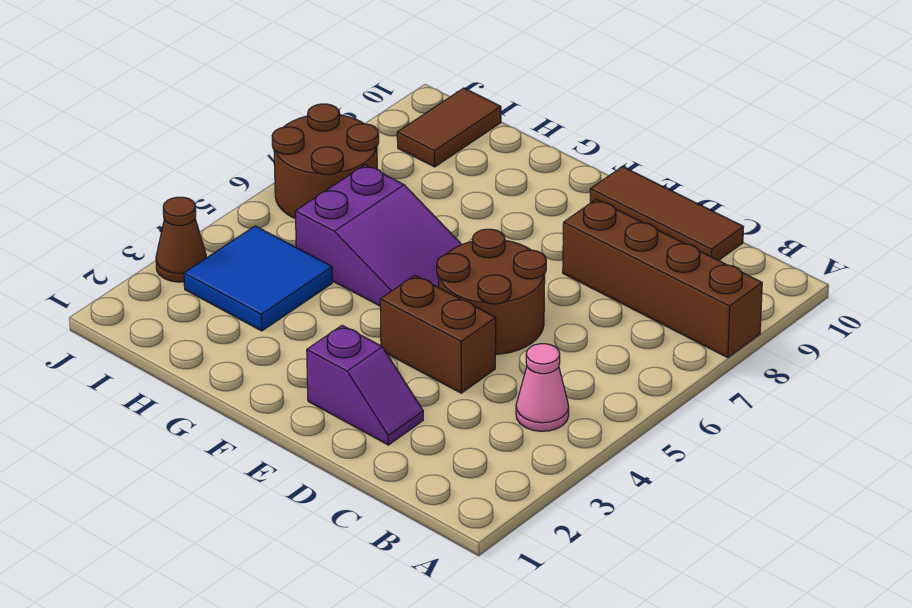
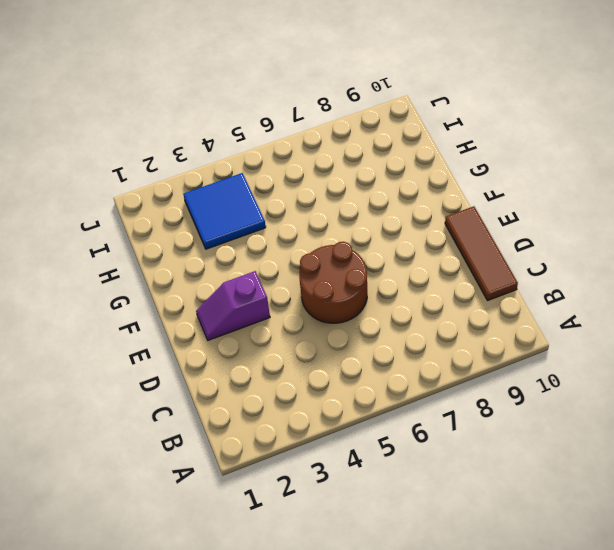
purple 1x2 slope [196,271,270,340] -> purple 1x2 slope turned to [307,325,423,445]
none -> brown 1x4 brick [563,199,762,358]
none -> pink 1x1 cone [516,344,569,431]

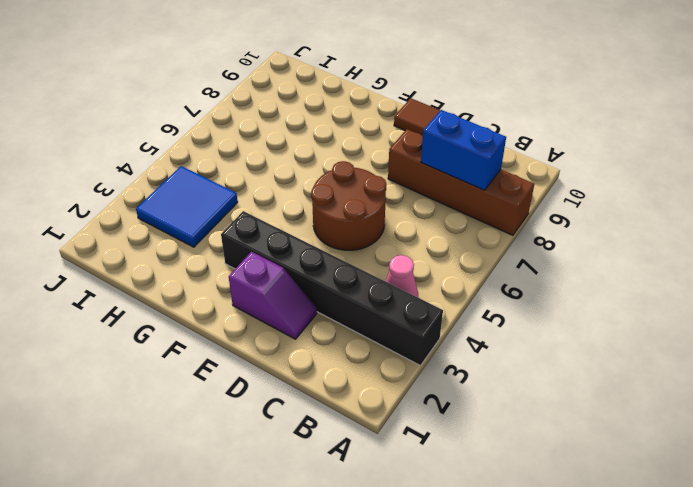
black 1x6 brick [221,211,443,366] -> none
blue 1x2 brick [421,110,506,190] -> none
none -> brown 1x2 brick [380,275,496,393]
none -> purple 2x3 slope [295,165,462,306]

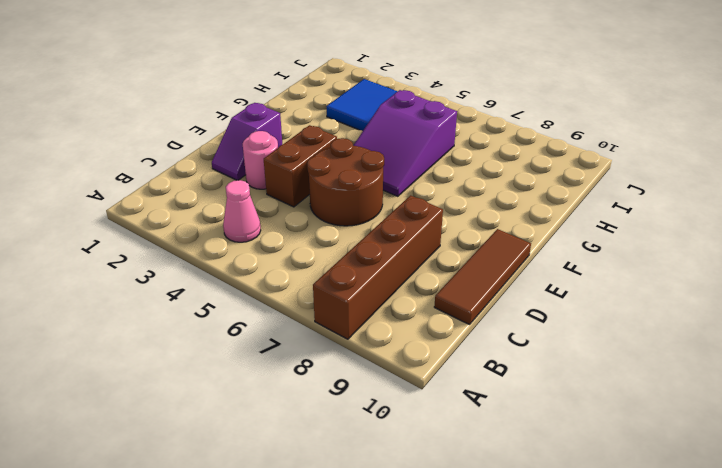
pink 1x1 round brick [243,131,278,189] -> none
none -> brown 2x2 round brick [272,104,379,219]
none -> brown 1x2 tile [397,88,501,167]

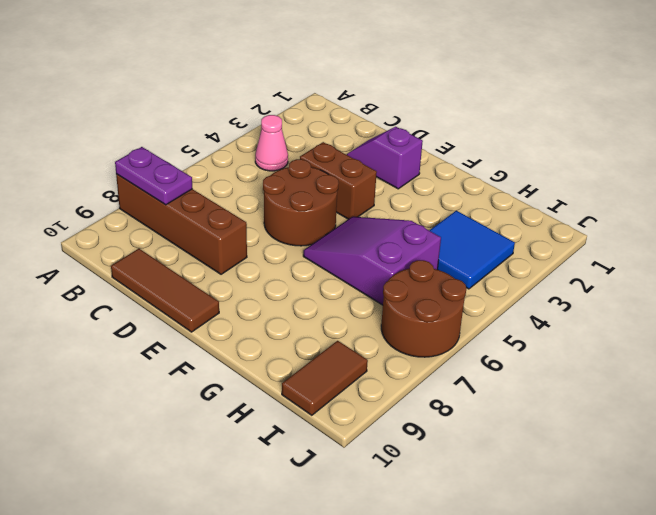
purple 1x2 plate [115,147,192,205] -> none
none -> brown 1x1 cone [156,197,206,282]

